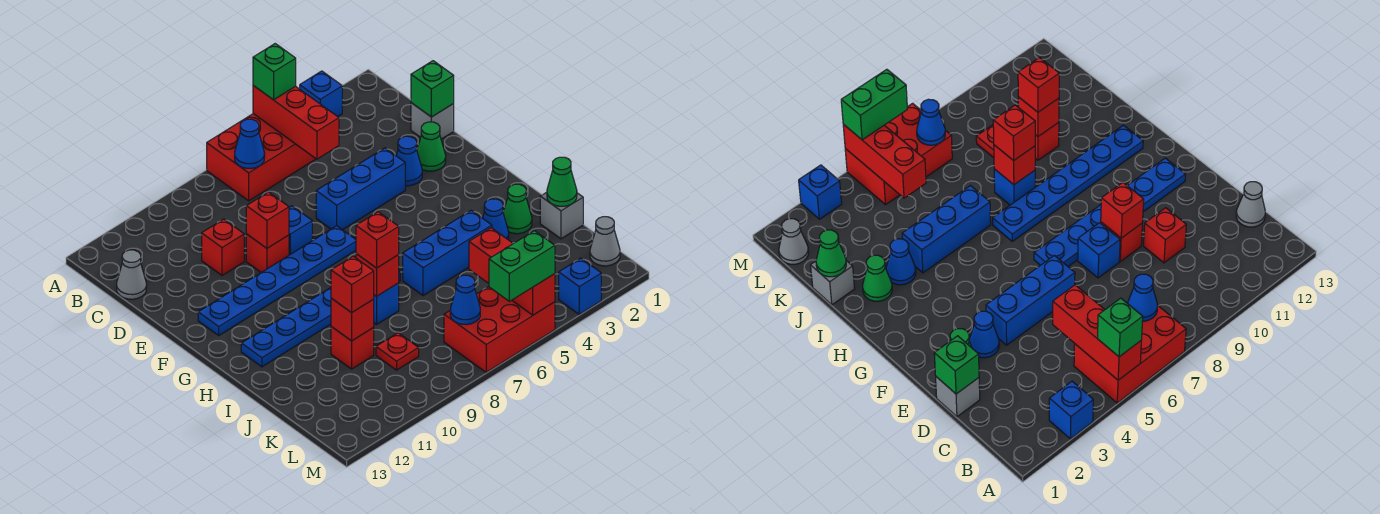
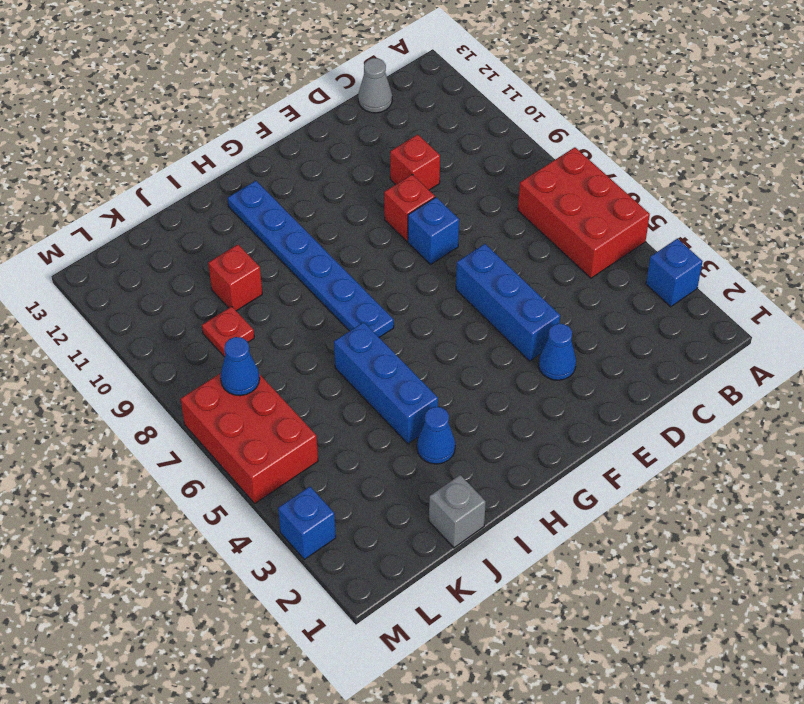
none -> grey 1x1 brick [411,103,454,139]
none -> green 1x1 cone [417,122,446,171]
none -> blue 1x6 plate [198,226,356,335]
none -> green 1x1 cone [503,184,532,234]

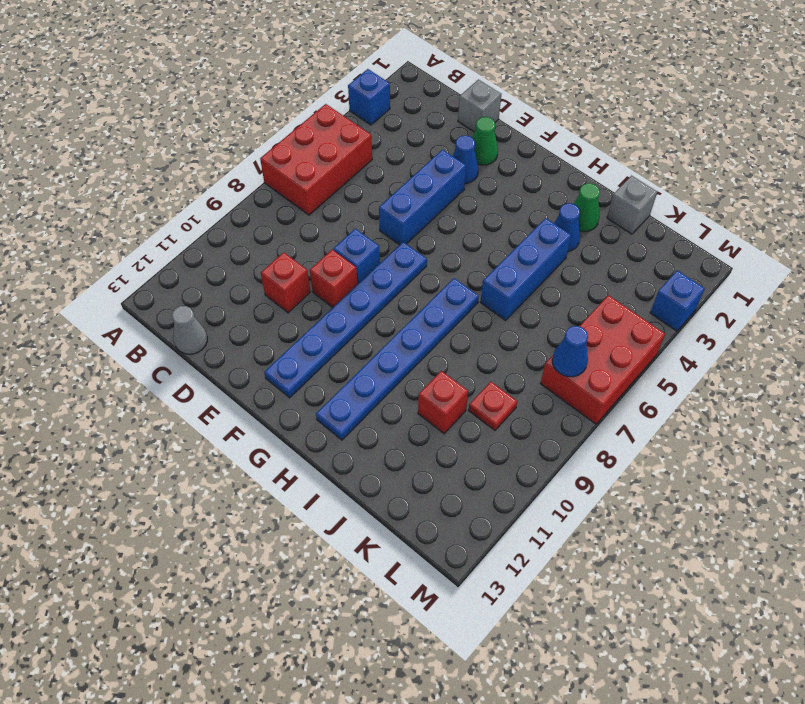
none -> blue 1x1 brick [374,283,399,324]
none -> grey 1x1 cone [590,217,620,266]
none -> red 1x3 brick [253,86,339,159]
none -> blue 1x1 cone [235,119,265,168]

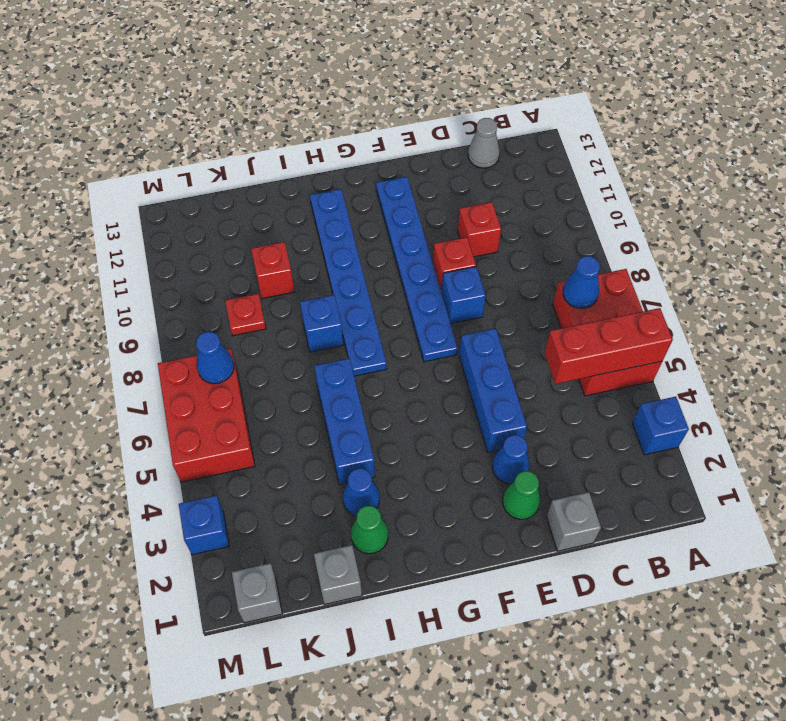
grey 1x1 brick [232,563,282,623] -> grey 1x1 cone [590,217,620,266]
none -> green 1x1 brick [411,61,454,117]
none -> red 1x1 brick [246,192,289,248]
none -> red 1x1 brick [356,254,399,296]
none -> green 1x1 cone [547,157,577,206]

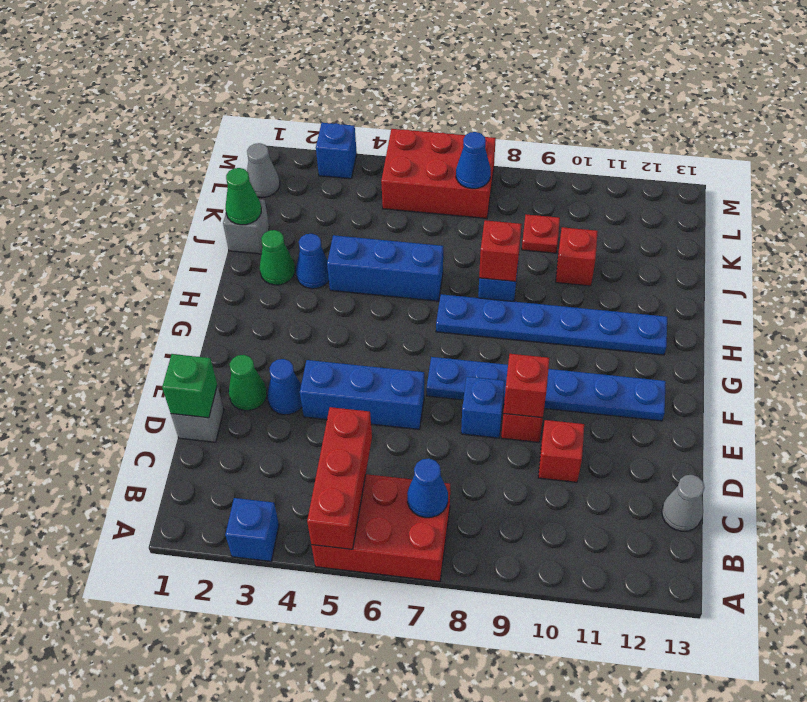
none -> red 1x1 brick [331,298,374,341]
none -> red 1x3 brick [469,228,555,315]
none -> green 1x1 brick [253,44,296,100]
none -> red 1x1 brick [356,212,399,268]

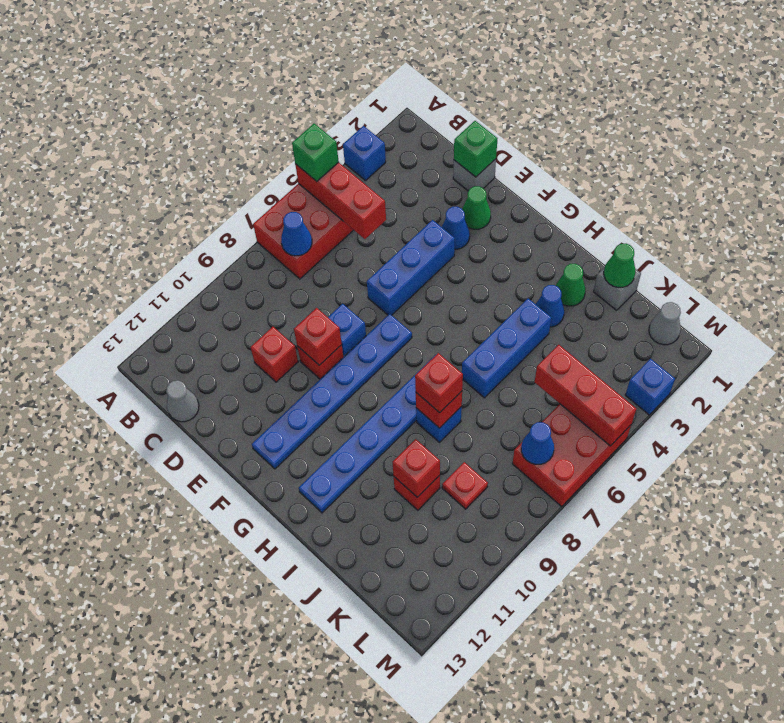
none -> red 1x1 brick [331,256,374,313]
none -> green 1x2 brick [489,231,555,301]

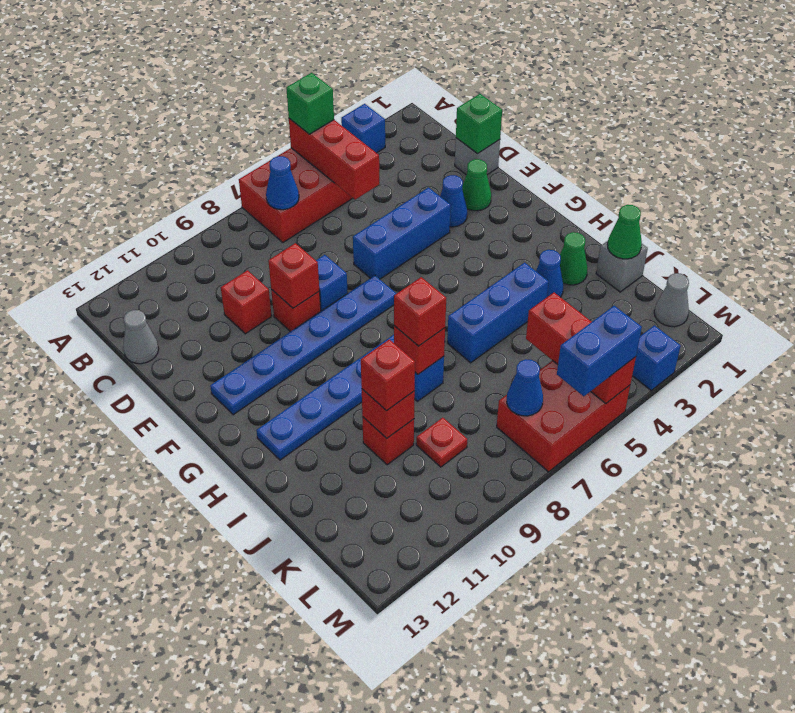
blue 1x2 brick [557,306,642,396] -> green 1x2 brick [489,231,555,301]

